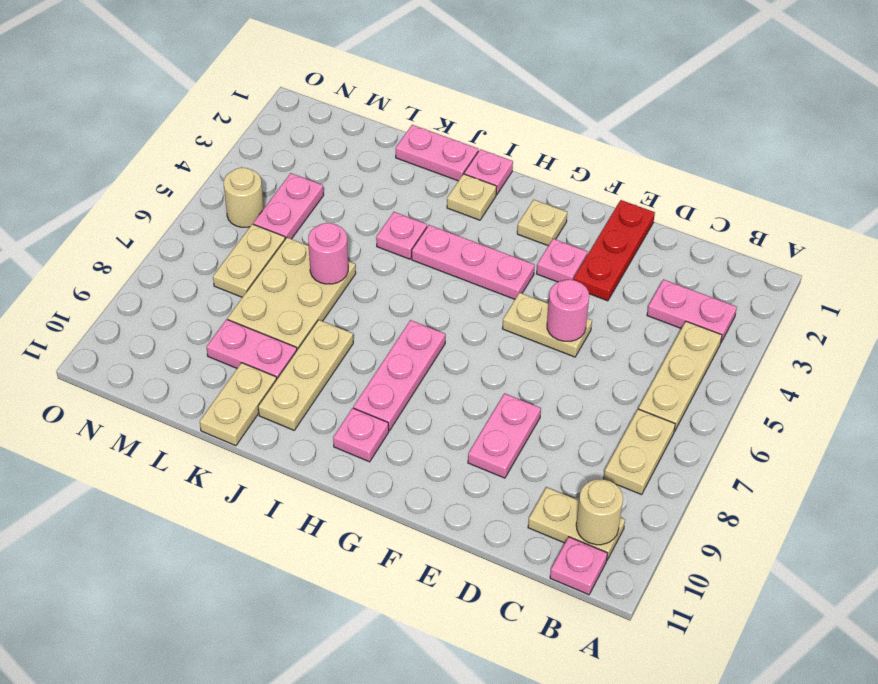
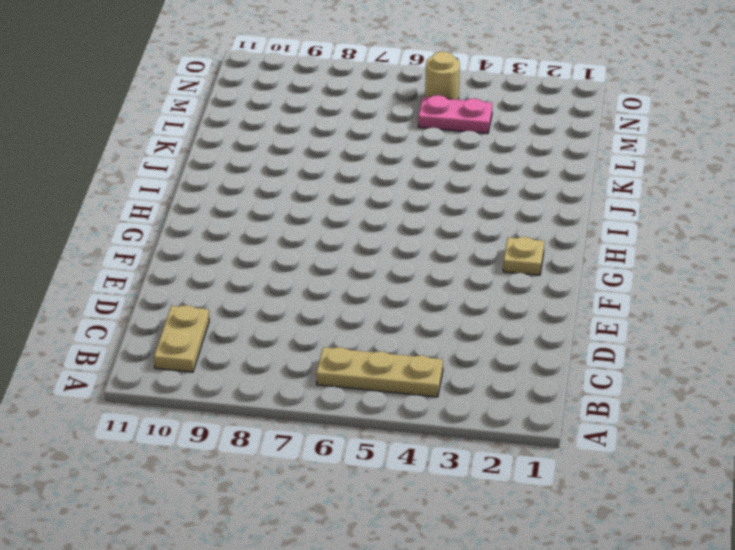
none -> pink 1x2 plate [647,279,737,342]
none -> tan 1x2 plate [604,409,675,495]
none -> pink 1x1 plate [550,537,608,595]

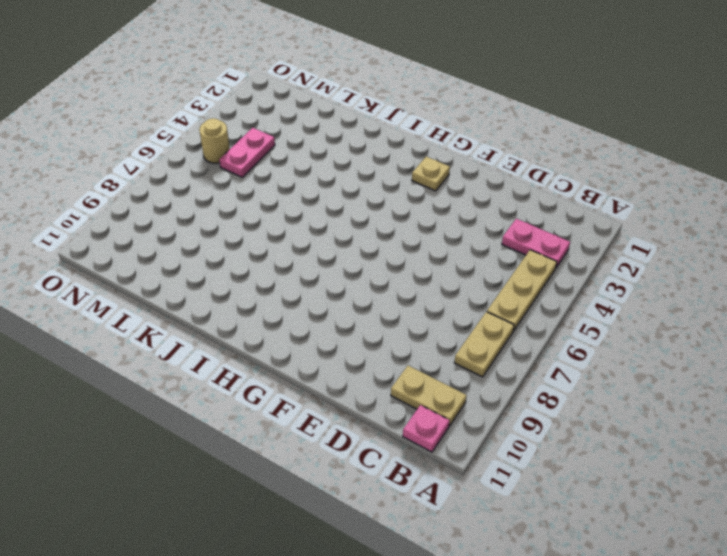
none -> red 1x3 plate [574,200,655,301]
none -> tan 1x2 plate [502,293,592,357]
none -> pink 1x2 plate [468,394,541,478]

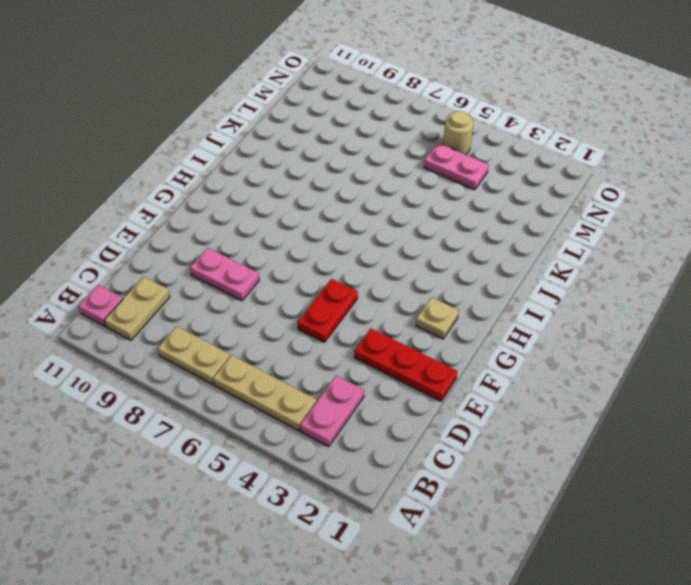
red 1x2 plate [298,279,358,342] -> tan 1x2 plate [502,293,592,357]
none -> pink 1x1 plate [537,239,587,282]
none -> pink 1x3 plate [412,225,535,299]
none -> pink 1x3 plate [353,320,445,431]

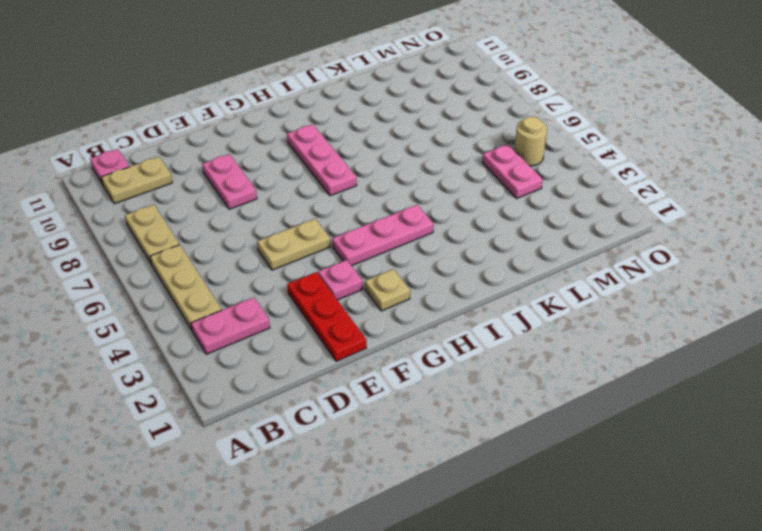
none -> pink 1x1 plate [333,408,389,462]
none -> pink 1x1 plate [464,149,513,195]
none -> tan 1x1 plate [447,174,497,220]

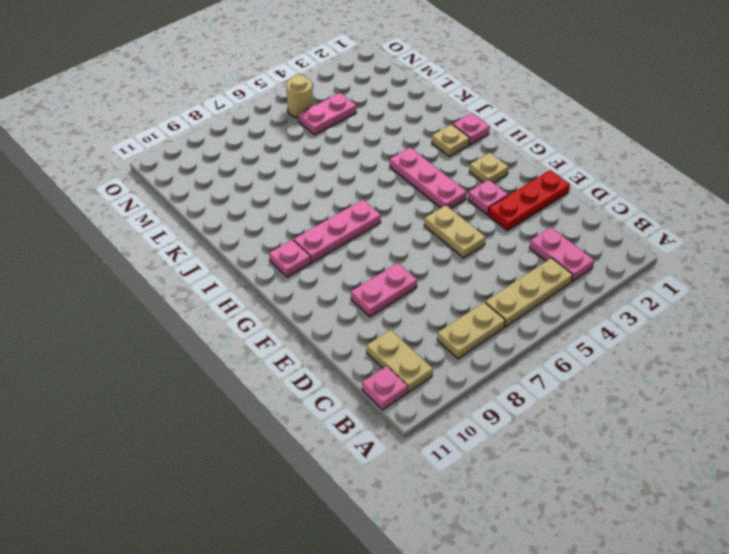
none -> pink 1x2 plate [396,125,478,181]
none -> pink 1x1 plate [376,212,427,259]
none -> tan 1x3 plate [258,320,353,430]

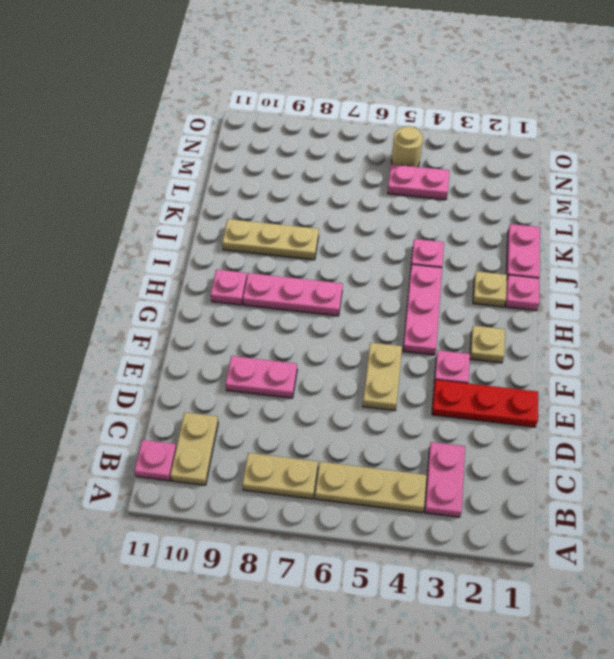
none -> tan 2x3 plate [227,238,356,350]
none -> pink 1x2 plate [207,319,297,379]
none -> tan 1x2 plate [200,363,277,446]

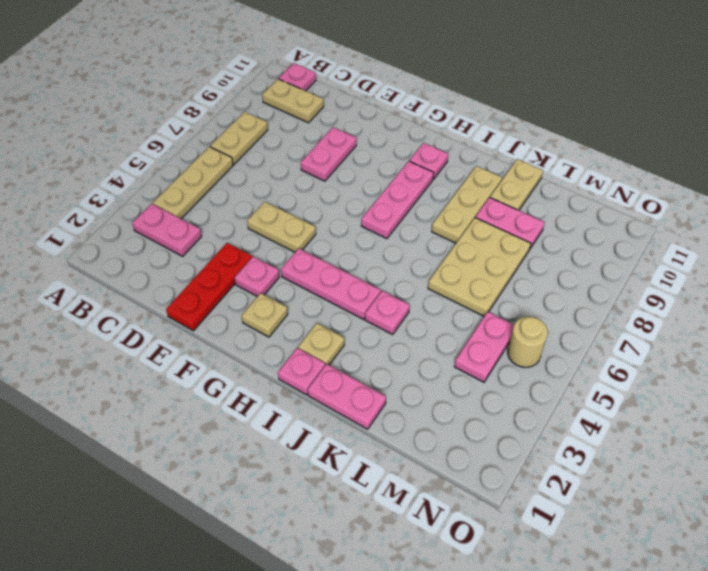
none -> tan 1x2 plate [213,224,285,297]
none -> tan 1x1 round brick [576,479,623,545]
none -> pink 1x1 round brick [547,279,589,341]

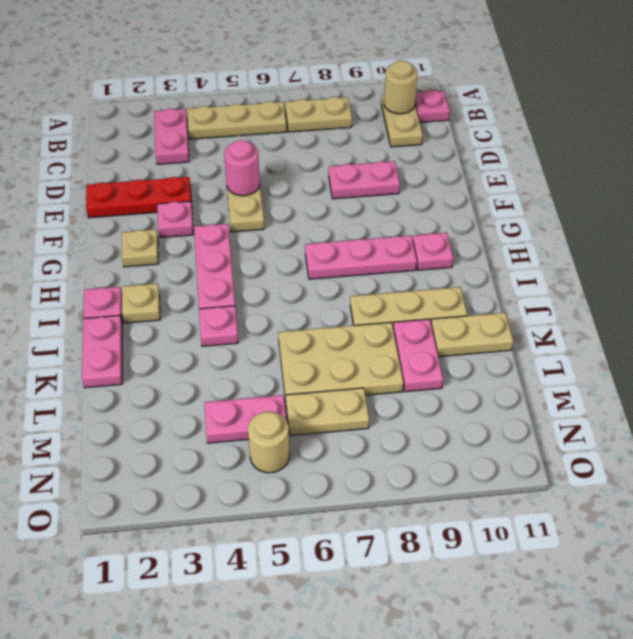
none -> pink 1x1 round brick [308,223,348,284]

